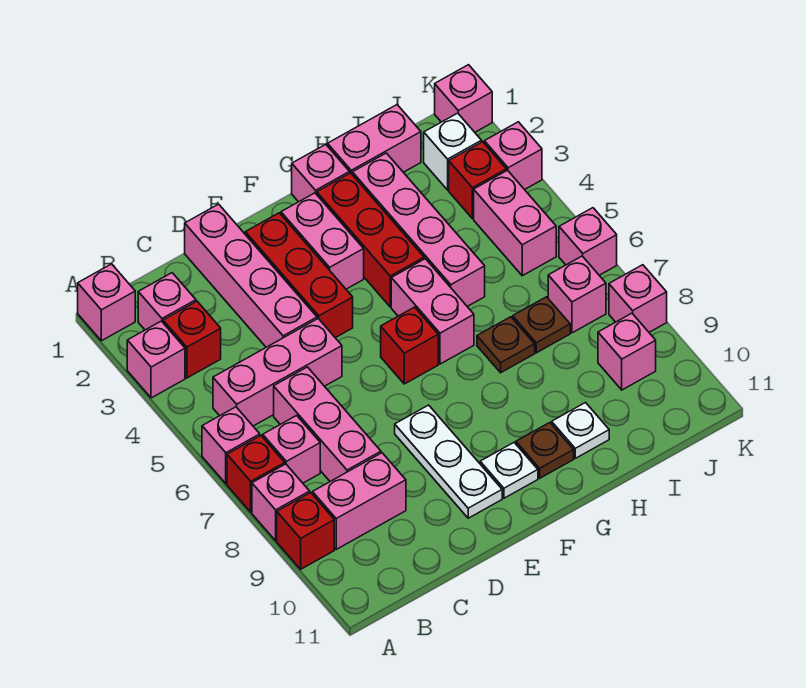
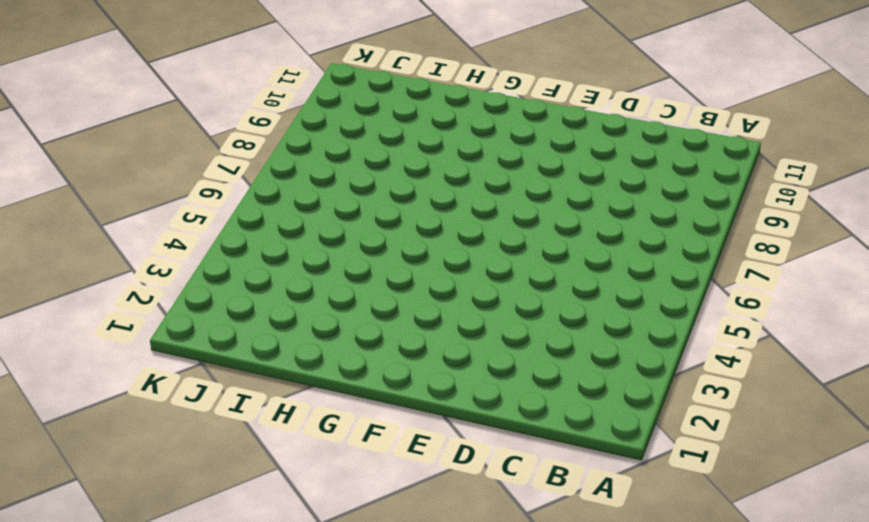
none -> pink 1x1 brick [78,264,135,341]
none -> pink 1x1 brick [127,321,185,398]
none -> pink 1x1 brick [202,407,260,484]
none -> red 1x1 brick [227,436,285,512]

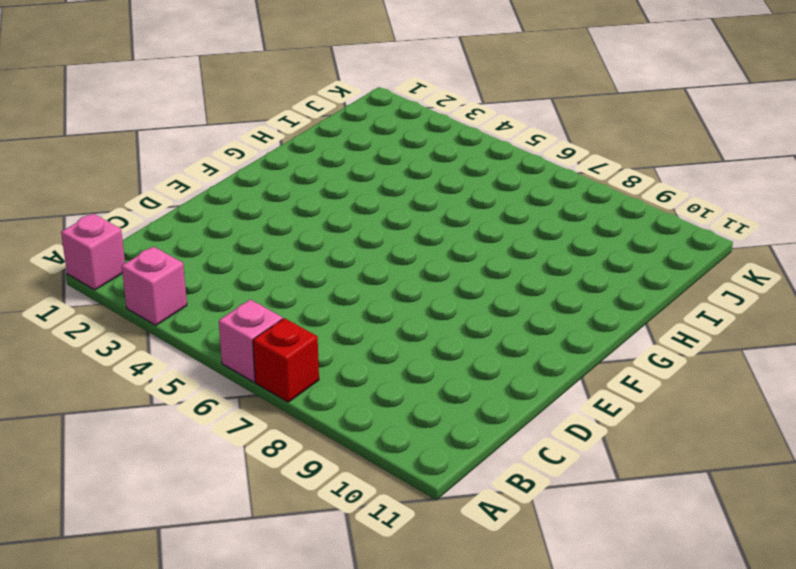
none -> pink 1x1 brick [252,464,310,541]
none -> red 1x1 brick [277,493,334,569]
none -> pink 1x1 brick [138,273,196,330]
none -> red 1x1 brick [163,301,221,378]

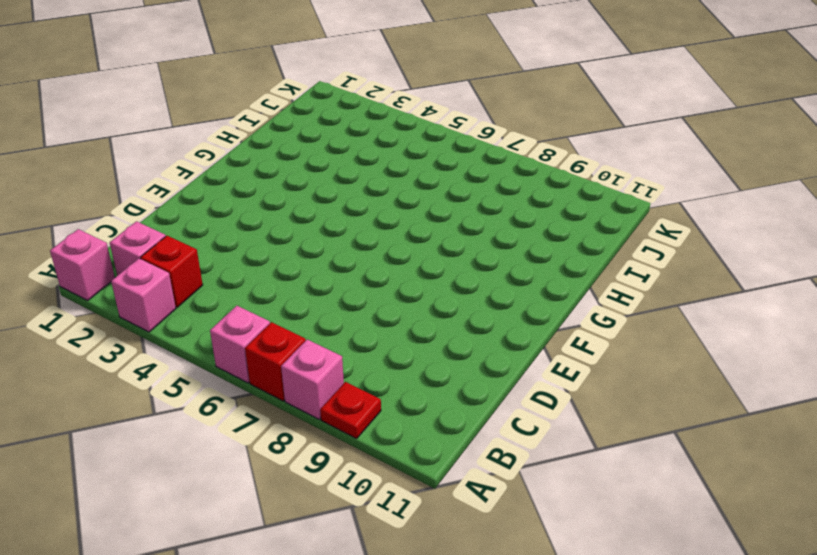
red 1x1 plate [320,382,381,439] -> red 1x1 brick [277,493,334,569]
none -> pink 1x3 brick [213,319,342,426]
none -> pink 1x1 brick [263,416,320,483]
none -> pink 1x2 brick [313,453,406,549]
none -> pink 1x3 brick [274,367,381,481]

